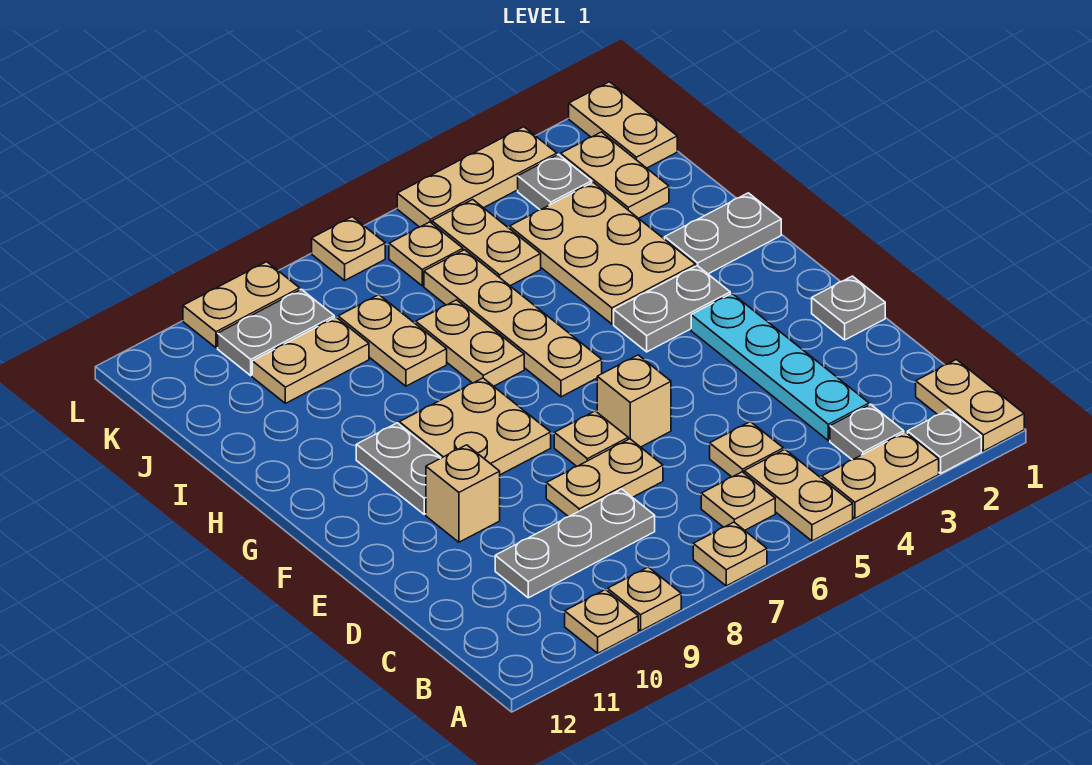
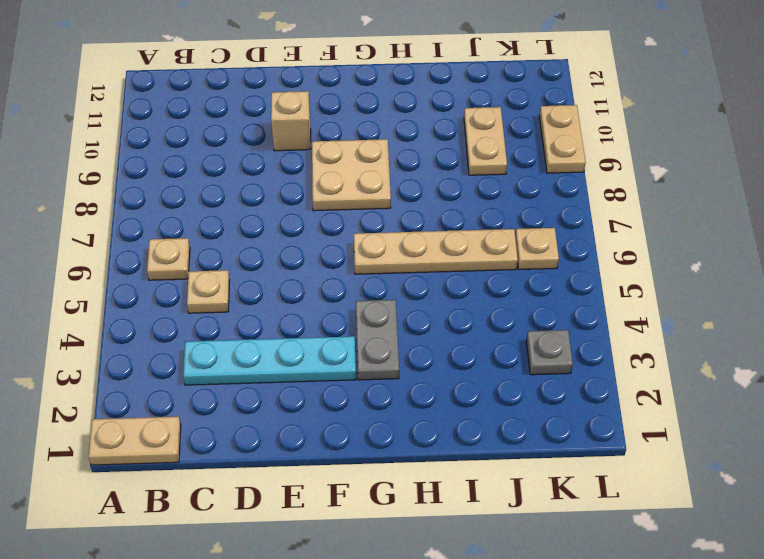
none -> grey 1x1 plate [908,410,981,473]
none -> tan 1x2 plate [822,432,939,518]
none -> tan 1x2 plate [744,449,853,541]
none -> tan 1x1 plate [693,522,767,586]

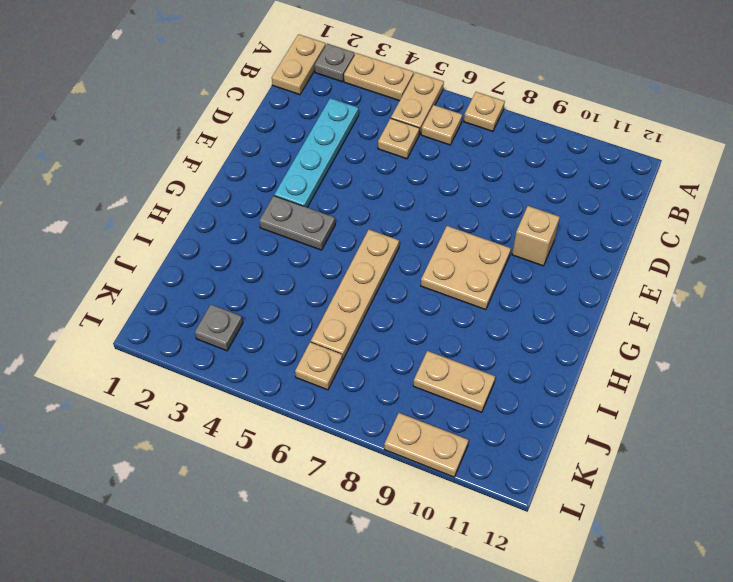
none -> tan 1x1 plate [608,567,681,631]
none -> tan 1x1 plate [565,590,638,653]
none -> grey 1x1 plate [830,404,904,460]
none -> grey 1x3 plate [495,489,655,598]

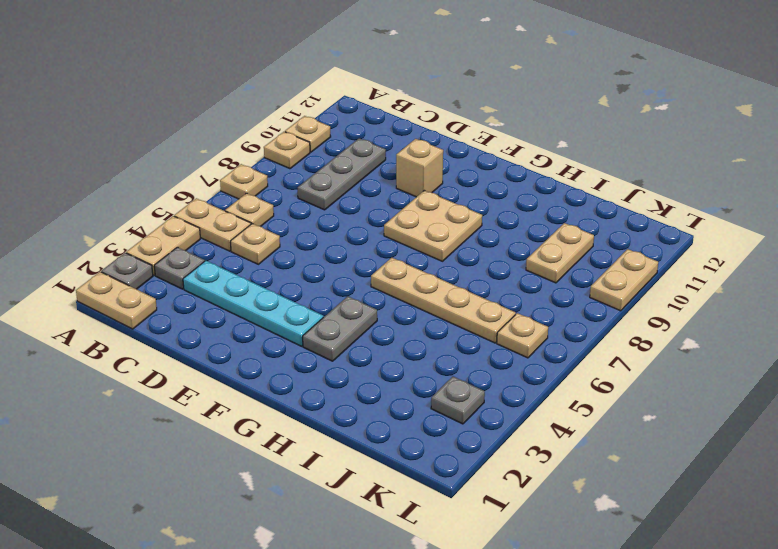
none -> tan 1x2 plate [546,439,663,517]
none -> grey 1x1 plate [812,276,885,340]
none -> tan 1x1 brick [597,355,671,447]
none -> tan 1x1 plate [554,411,628,466]

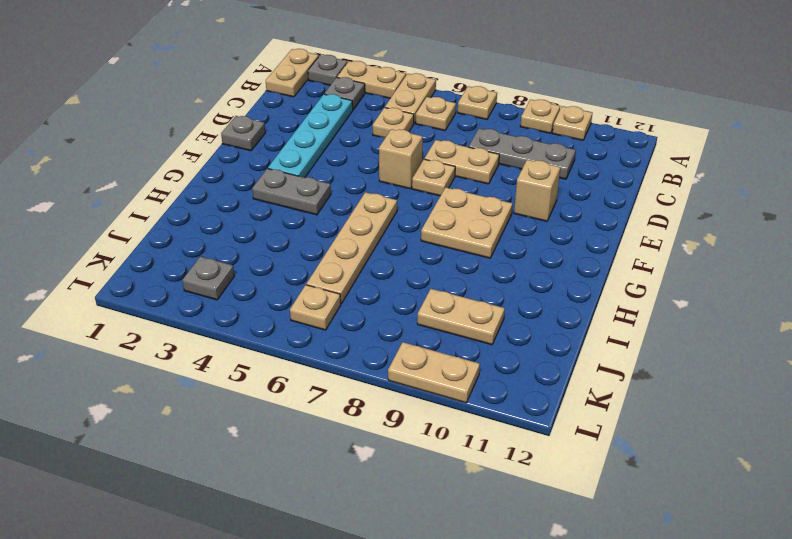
none -> grey 1x2 plate [356,423,441,514]
none -> grey 1x2 plate [665,193,781,274]
none -> tan 2x3 plate [510,182,696,324]
none -> tan 1x2 plate [416,300,524,386]

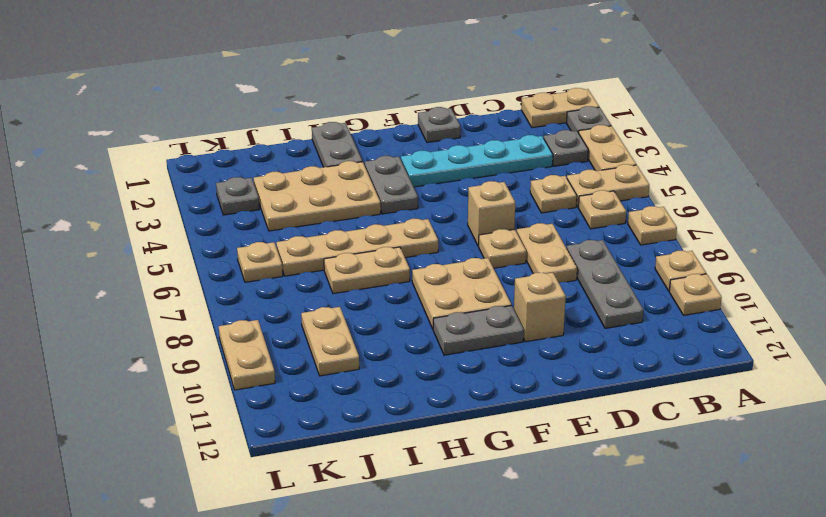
none -> tan 1x2 plate [338,295,447,386]
none -> tan 1x2 plate [561,132,669,218]
none -> tan 1x2 plate [432,200,541,286]
none -> tan 1x2 plate [569,82,677,168]

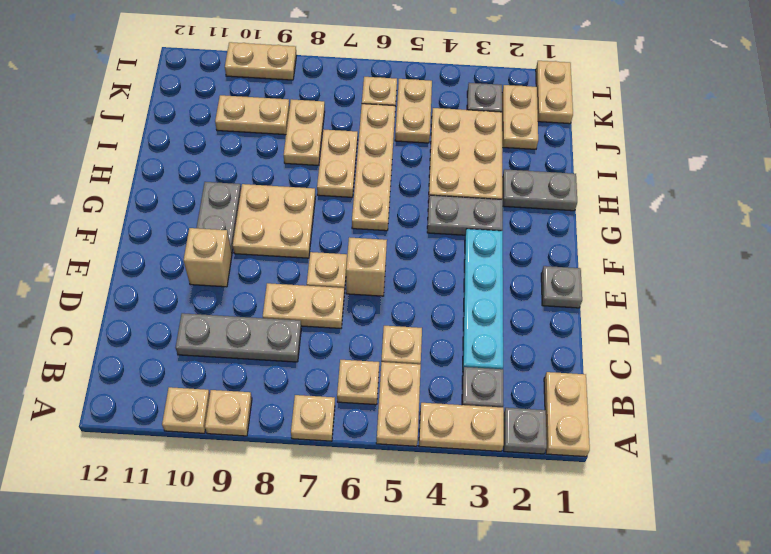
none -> grey 1x2 plate [218,289,334,376]
none -> tan 1x3 plate [397,127,557,227]
none -> tan 1x1 plate [312,217,385,280]

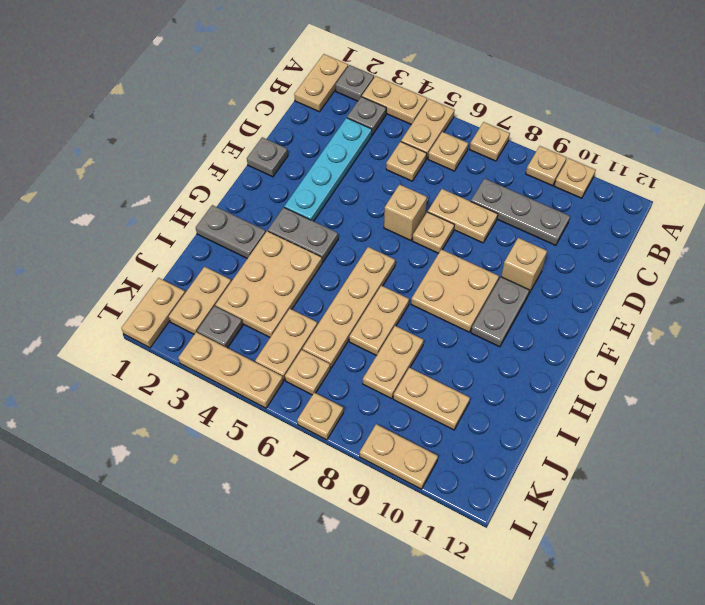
none -> grey 1x2 plate [218,289,334,376]

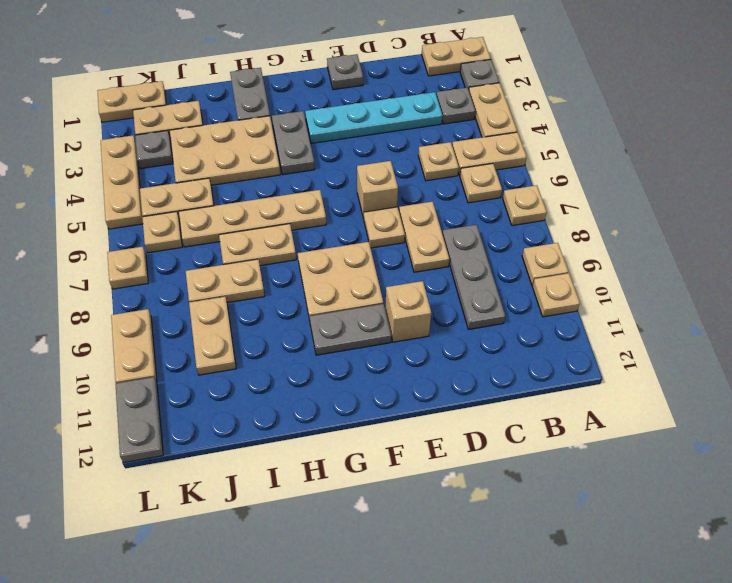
grey 1x2 plate [116,377,163,463] -> grey 1x2 plate moved to [218,289,334,376]

